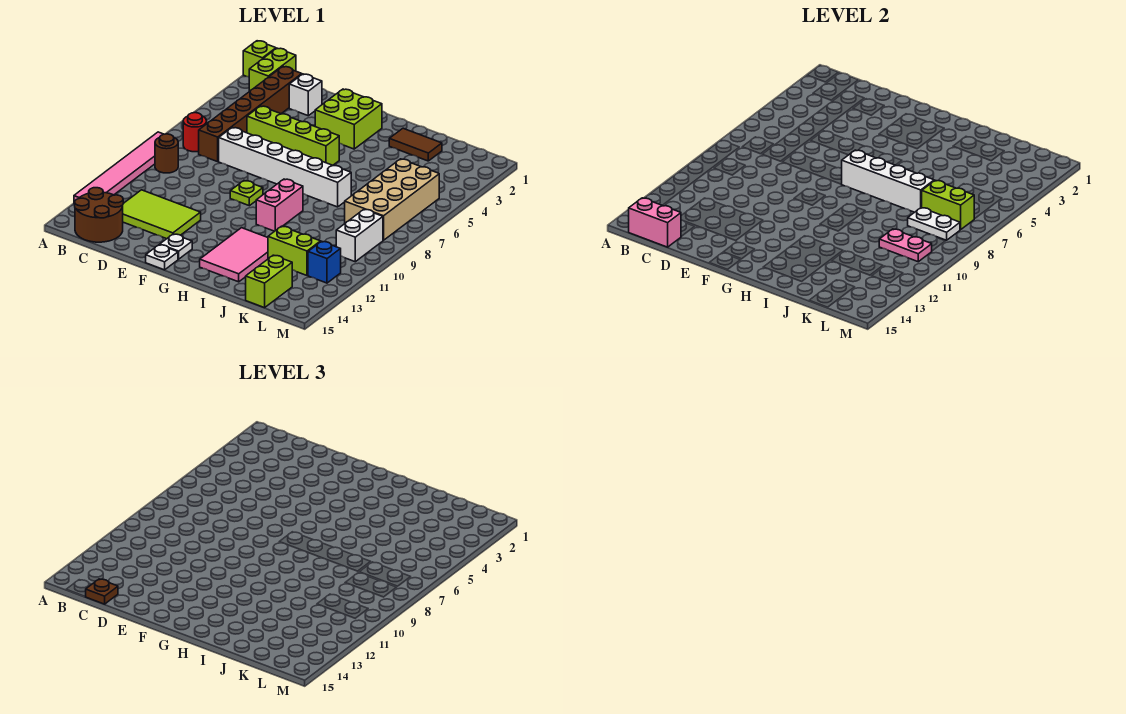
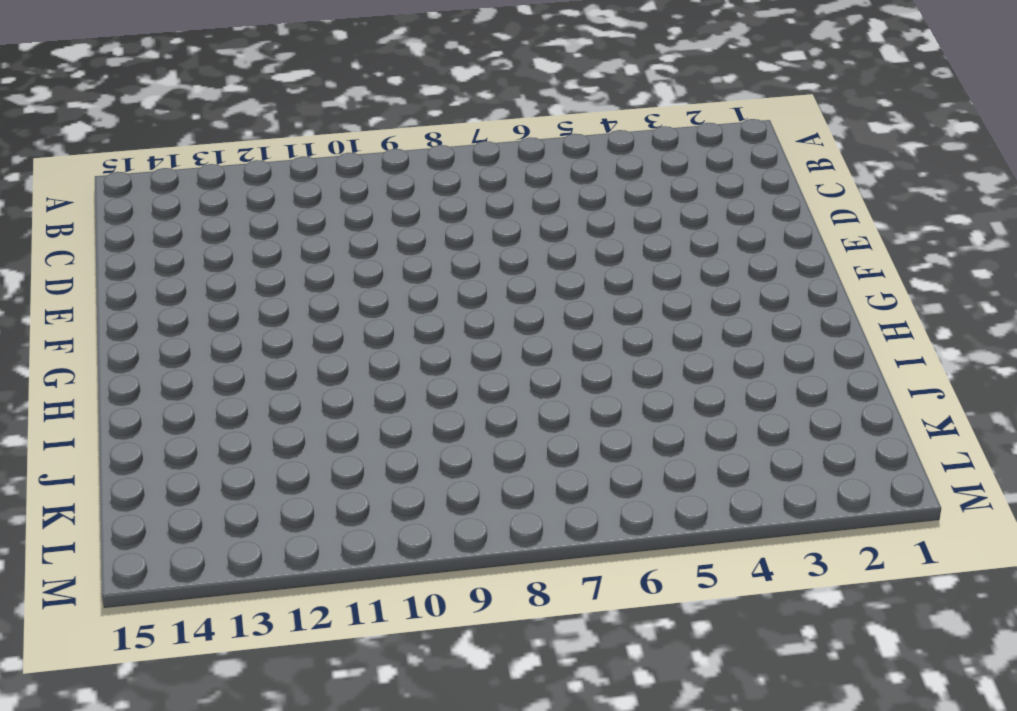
none -> lime 1x1 brick [243,41,276,77]
none -> pink 1x6 tile [74,132,163,204]
none -> lime 1x2 brick [249,48,296,91]

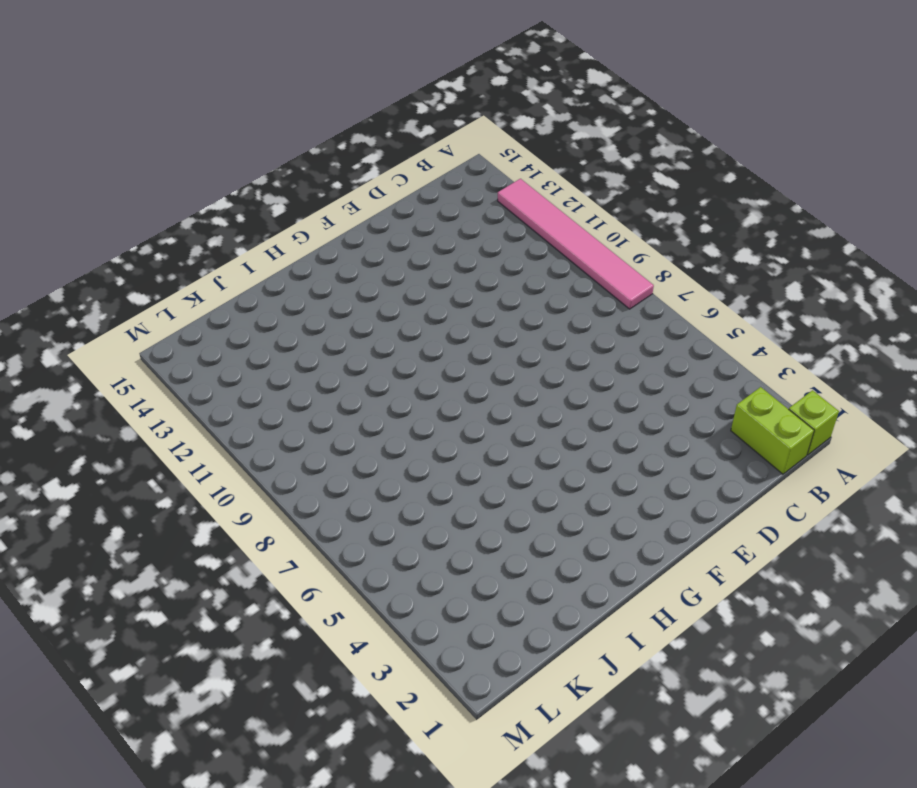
none -> red 1x1 round brick [183,113,207,152]
none -> brown 1x1 round brick [155,134,178,173]
none -> brown 2x2 round brick [75,188,123,242]

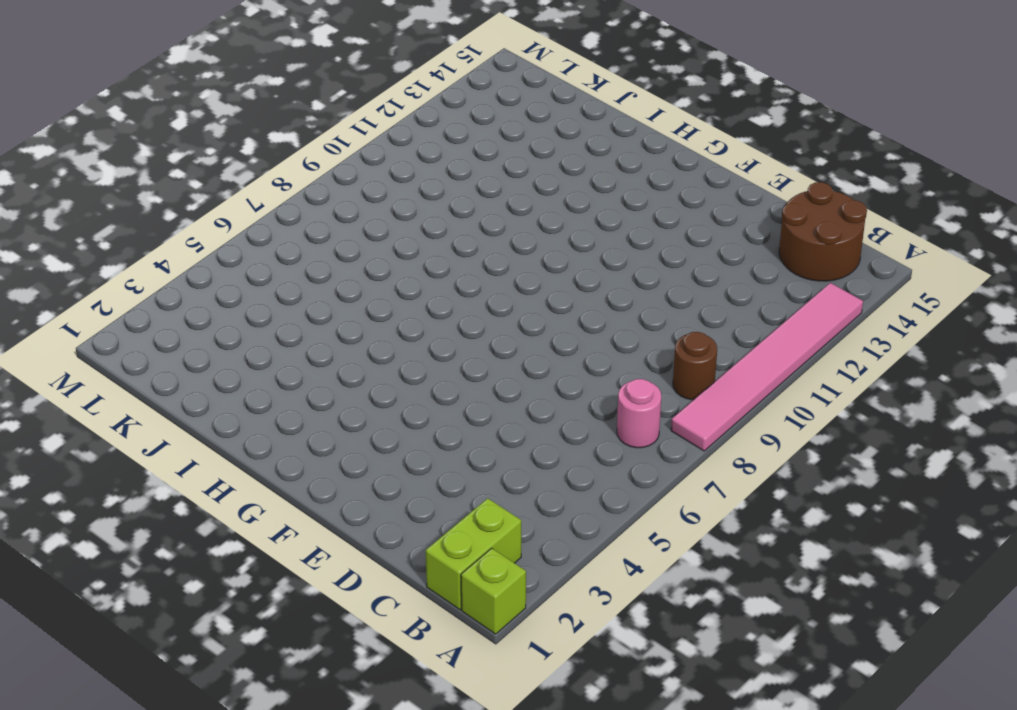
pink 1x1 round brick [617,379,661,448] -> red 1x1 round brick [183,113,207,152]
none -> brown 1x6 brick [199,67,302,162]
none -> lime 2x3 tile [123,190,201,239]
none -> white 1x1 brick [289,74,322,116]

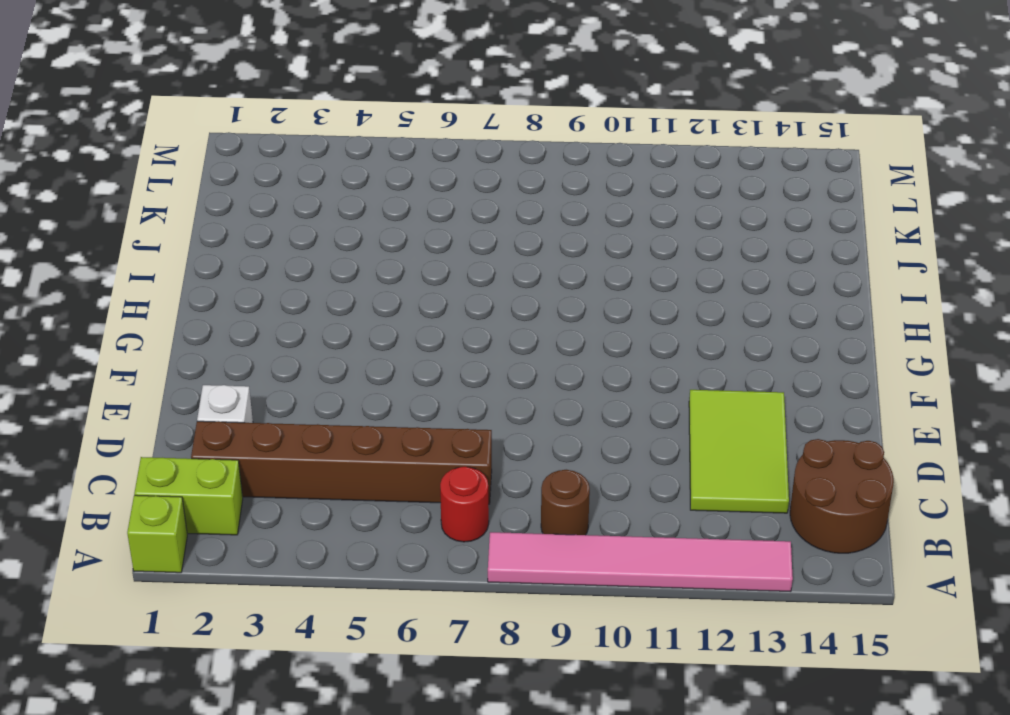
none -> lime 1x4 brick [247,106,339,165]
none -> white 1x6 brick [219,128,351,207]
none -> lime 2x2 brick [315,89,382,149]

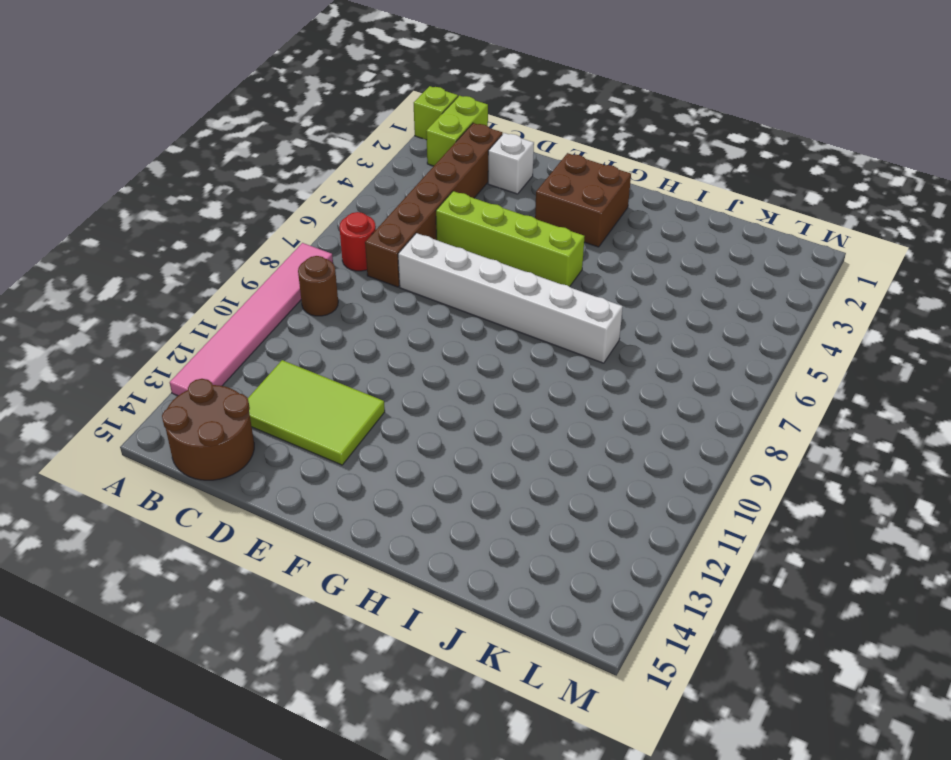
brown 2x2 brick [535,153,631,247] -> lime 2x2 brick [315,89,382,149]
none -> lime 1x1 plate [230,181,263,206]
none -> white 1x1 plate [160,234,192,259]
none -> white 1x1 plate [146,245,178,270]

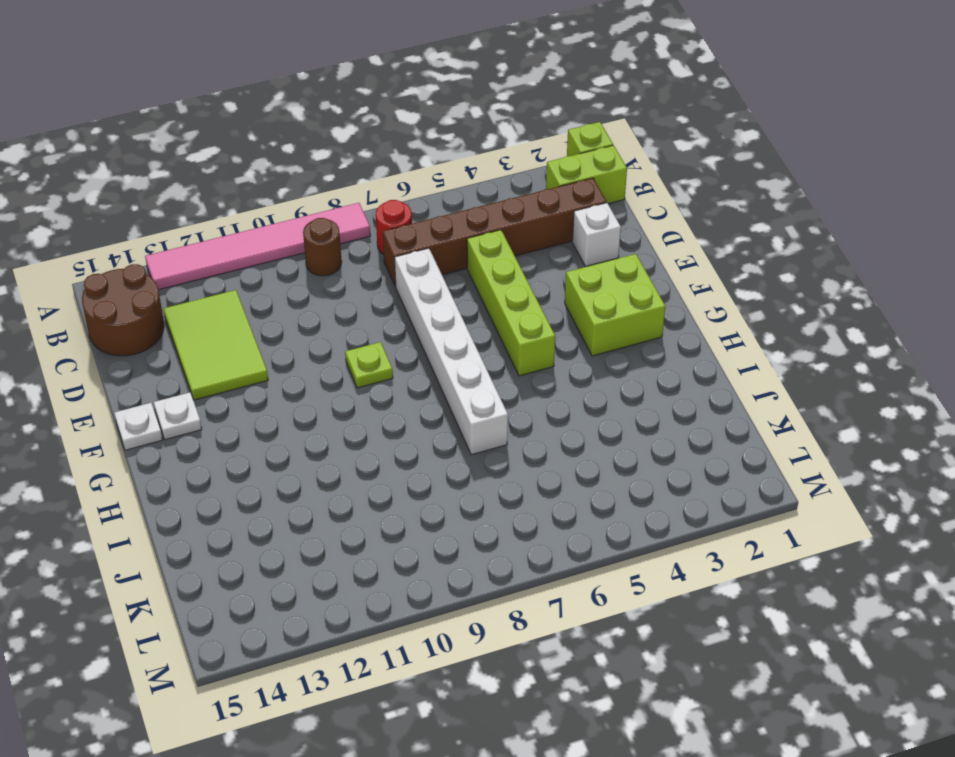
none -> pink 1x2 brick [256,179,303,231]
none -> pink 2x3 tile [200,228,268,282]
none -> brown 1x2 tile [389,128,442,161]

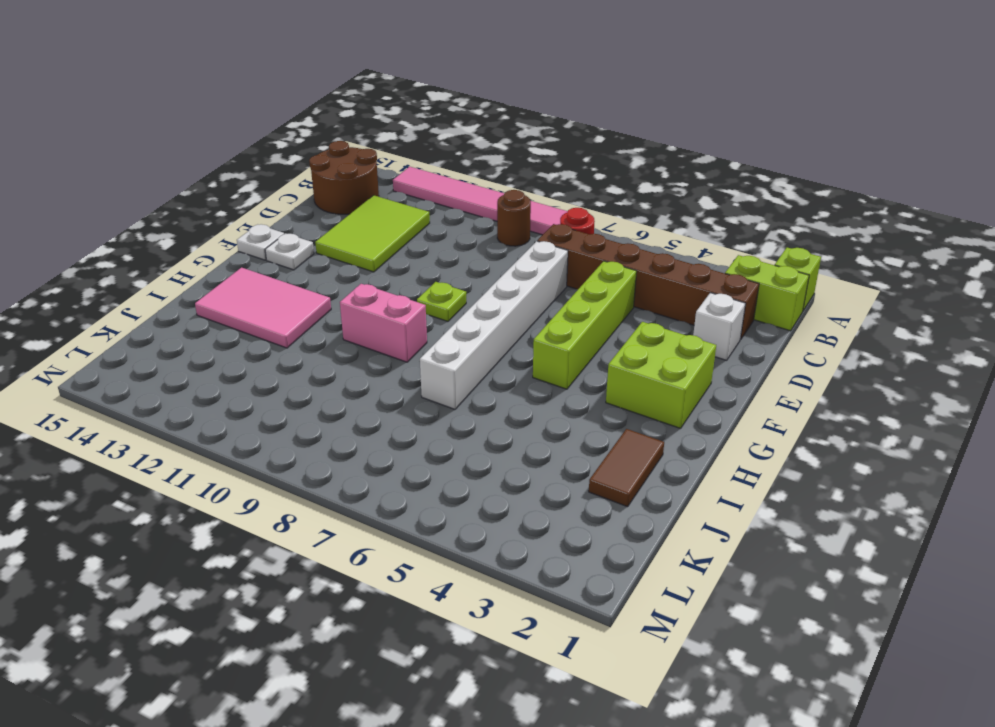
none -> lime 1x2 brick [268,226,321,275]
none -> tan 2x4 brick [345,159,439,240]
none -> lime 1x2 brick [246,255,292,308]

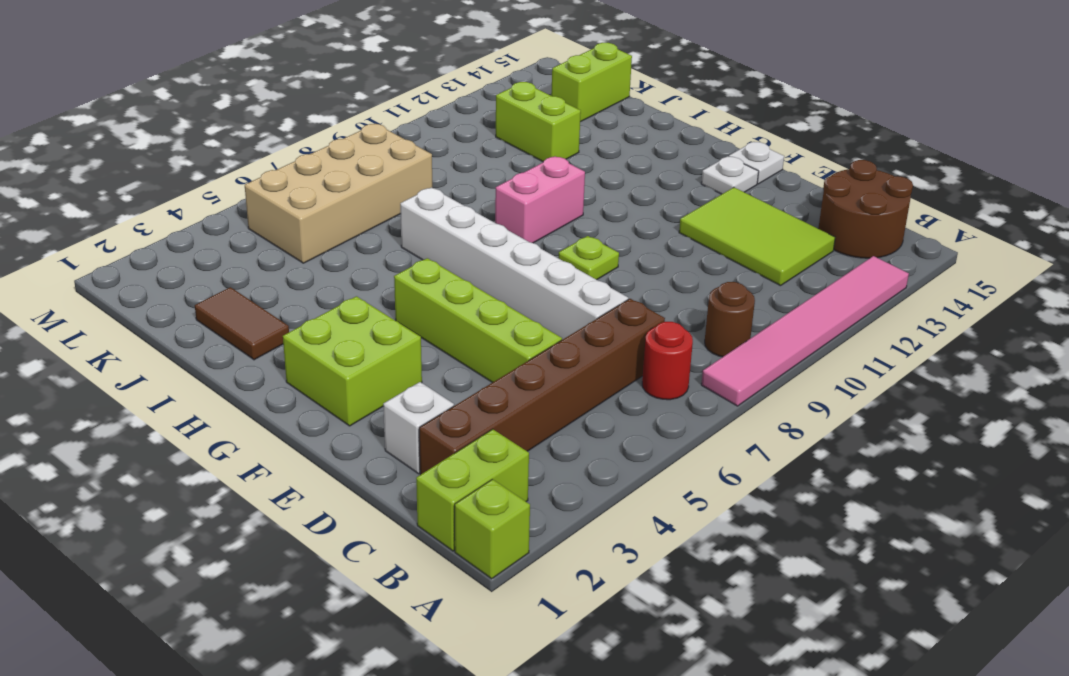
none -> pink 2x3 tile [200,228,268,282]
none -> white 1x2 brick [336,209,383,262]
none -> blue 1x1 brick [308,241,341,283]

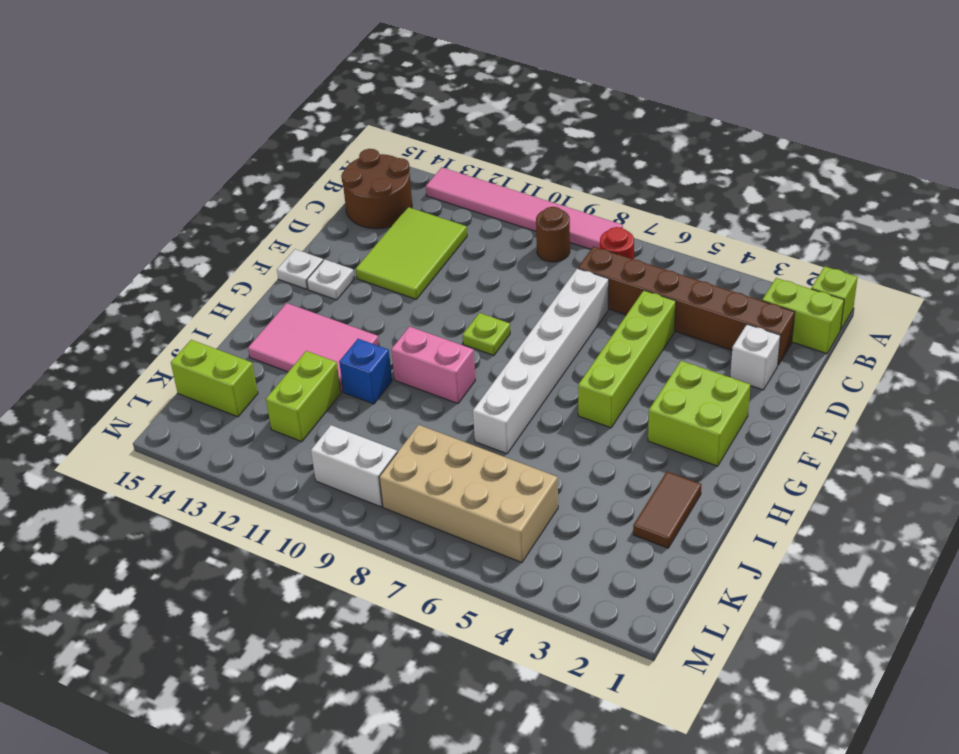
blue 1x1 brick [339,339,392,404] -> blue 1x1 brick moved to [308,241,341,283]
none -> pink 1x2 brick [629,198,681,247]
none -> white 1x4 brick [842,150,934,212]
none -> lime 1x2 brick [922,180,974,230]

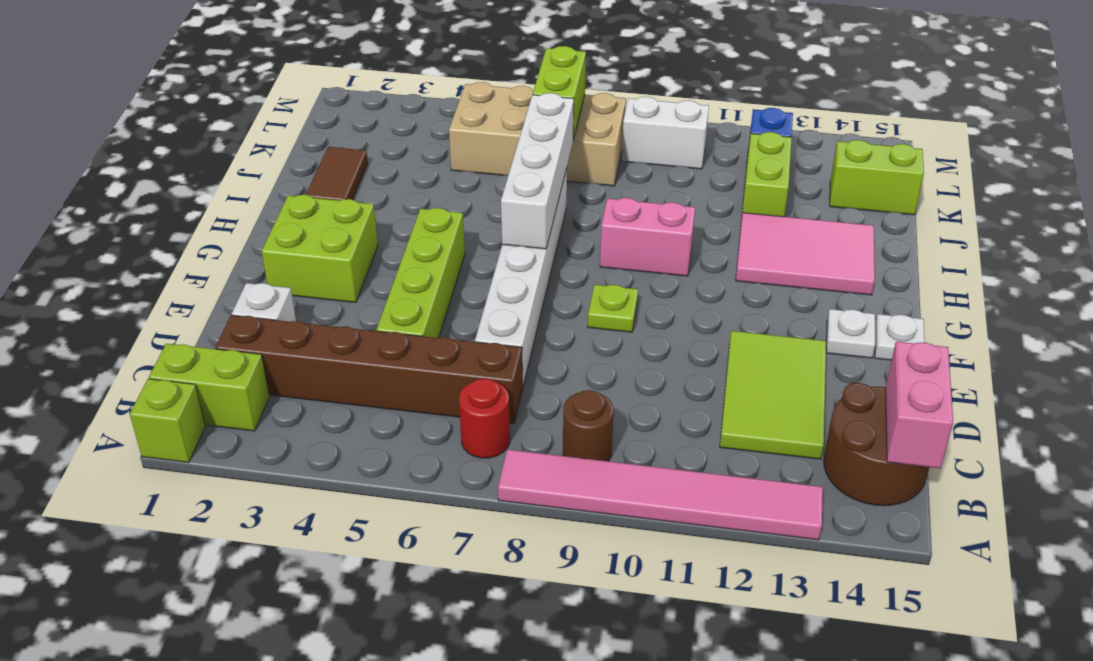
none -> white 1x2 plate [908,208,960,240]
none -> pink 1x2 plate [879,229,932,262]
none -> brown 1x1 plate [86,579,118,604]

